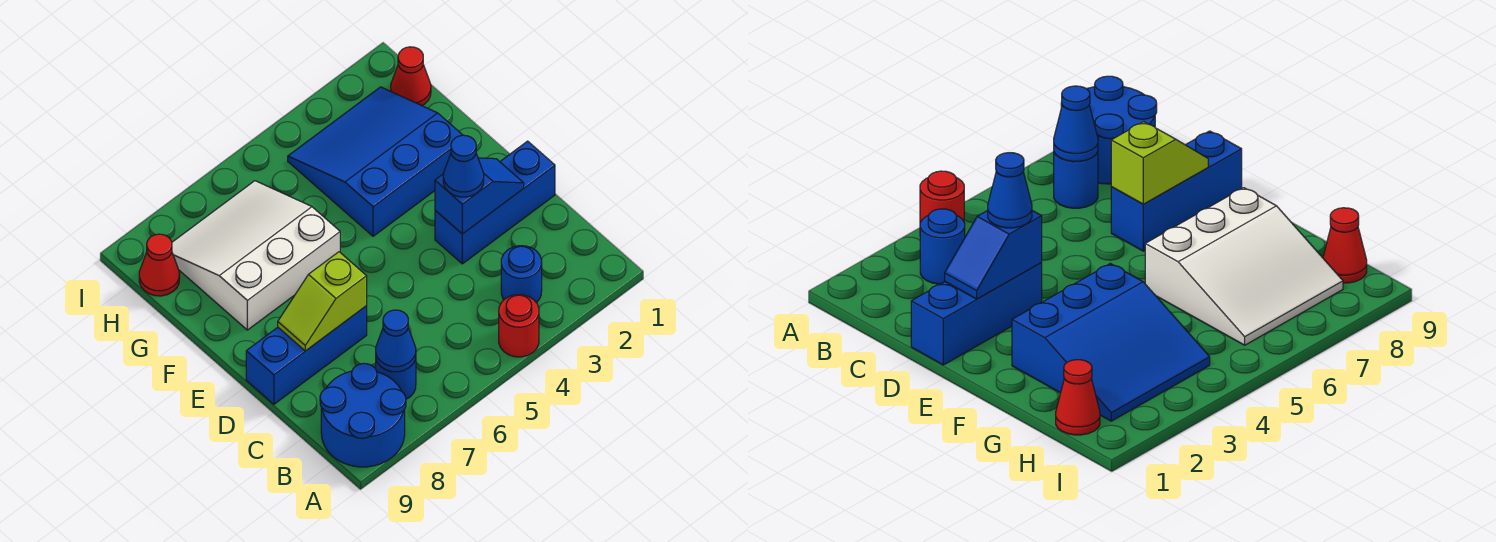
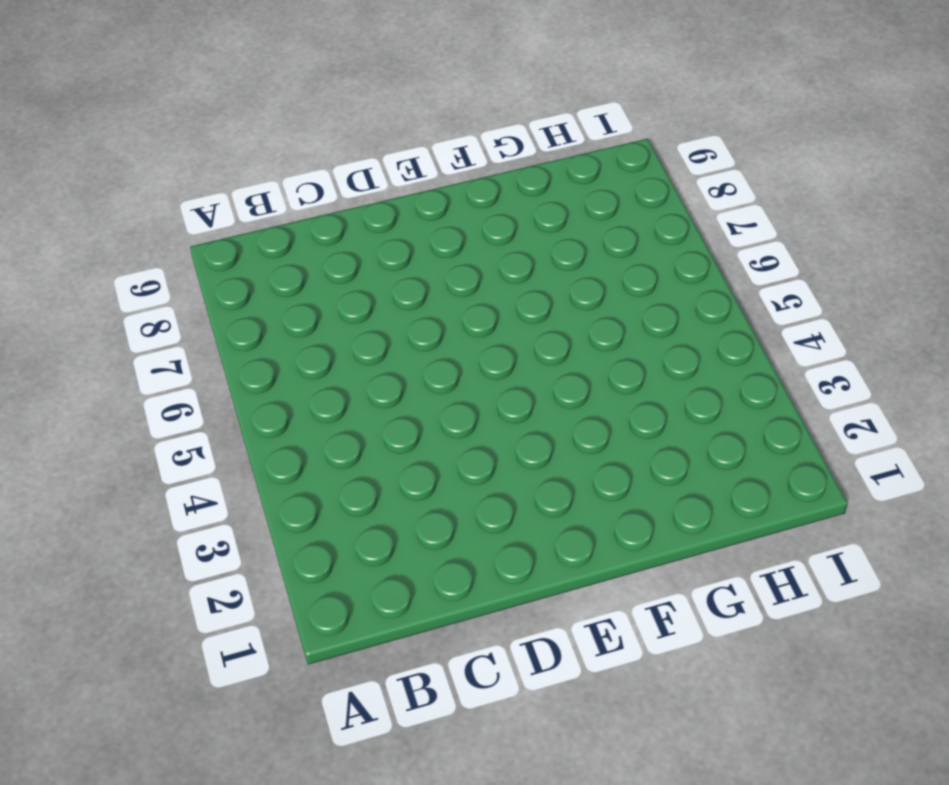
none -> red 1x1 round brick [499,295,539,357]
none -> blue 2x2 round brick [320,363,406,467]
none -> blue 1x1 round brick [501,246,542,303]

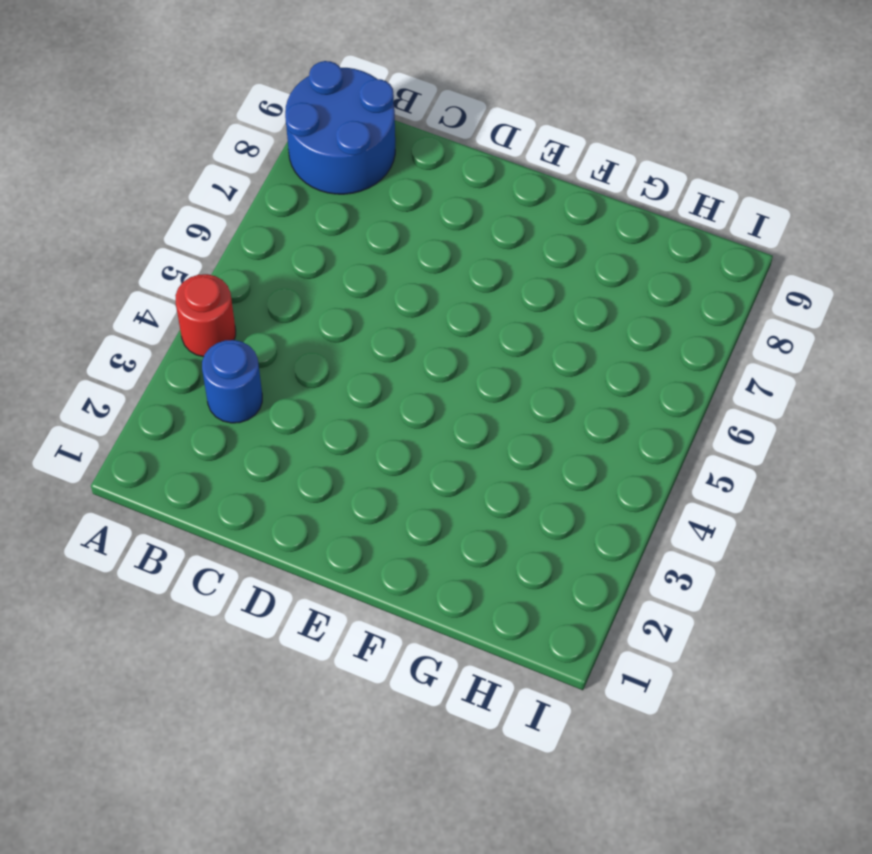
none -> blue 1x1 round brick [376,359,416,399]
none -> blue 1x3 brick [435,141,555,264]
none -> blue 1x3 brick [246,306,367,404]

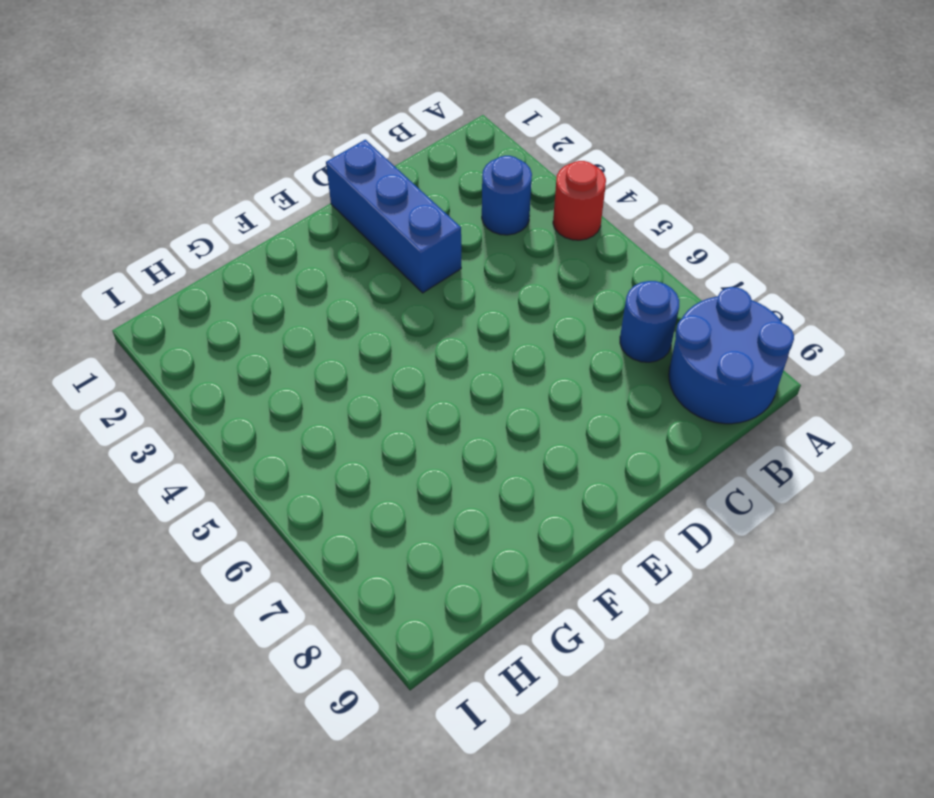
none -> blue 1x3 brick [246,306,367,404]
none -> blue 3x3 slope [288,87,462,236]
none -> white 3x3 slope [172,181,340,330]

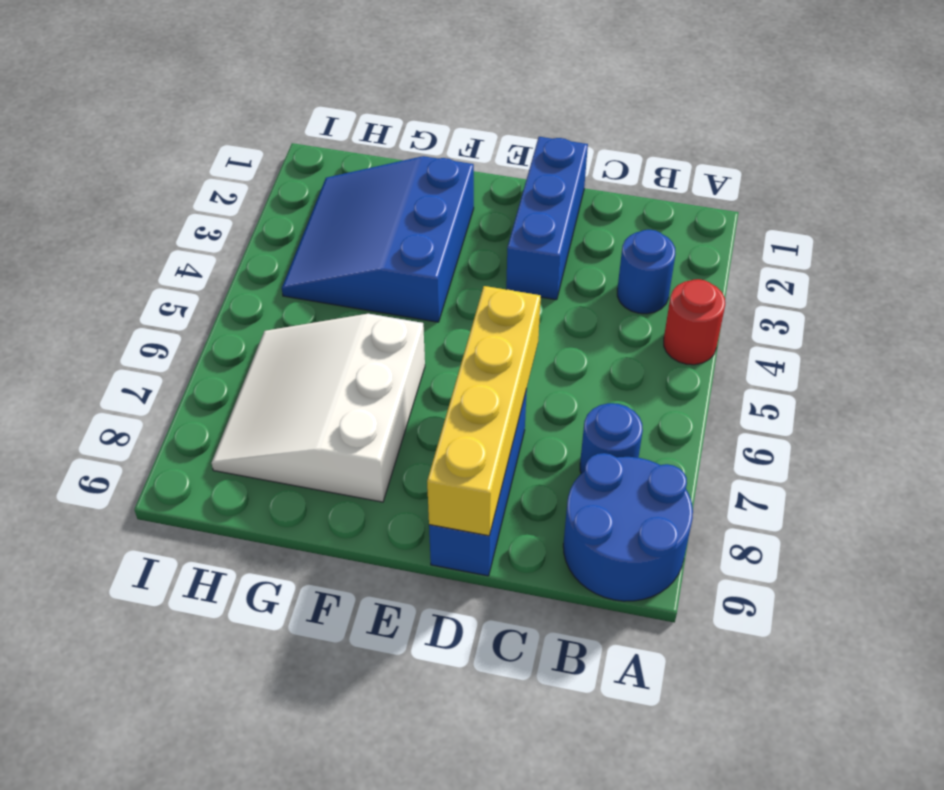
yellow 1x4 brick [427,286,541,536] -> lime 1x2 slope [278,252,367,351]
none -> red 1x1 cone [391,47,431,106]
none -> red 1x1 cone [139,234,180,296]
none -> blue 1x1 cone [376,310,416,372]

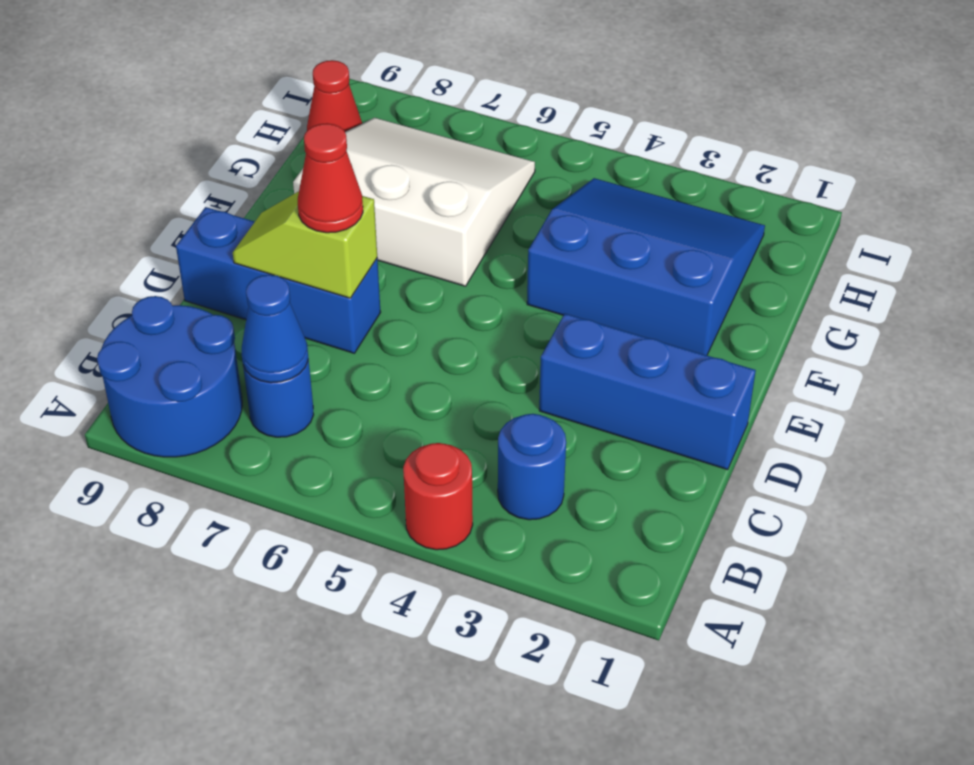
red 1x1 cone [298,123,363,233] -> red 1x1 cone moved to [391,47,431,106]
none -> blue 1x2 slope [435,158,524,234]
none -> blue 1x1 cone [443,135,484,197]

